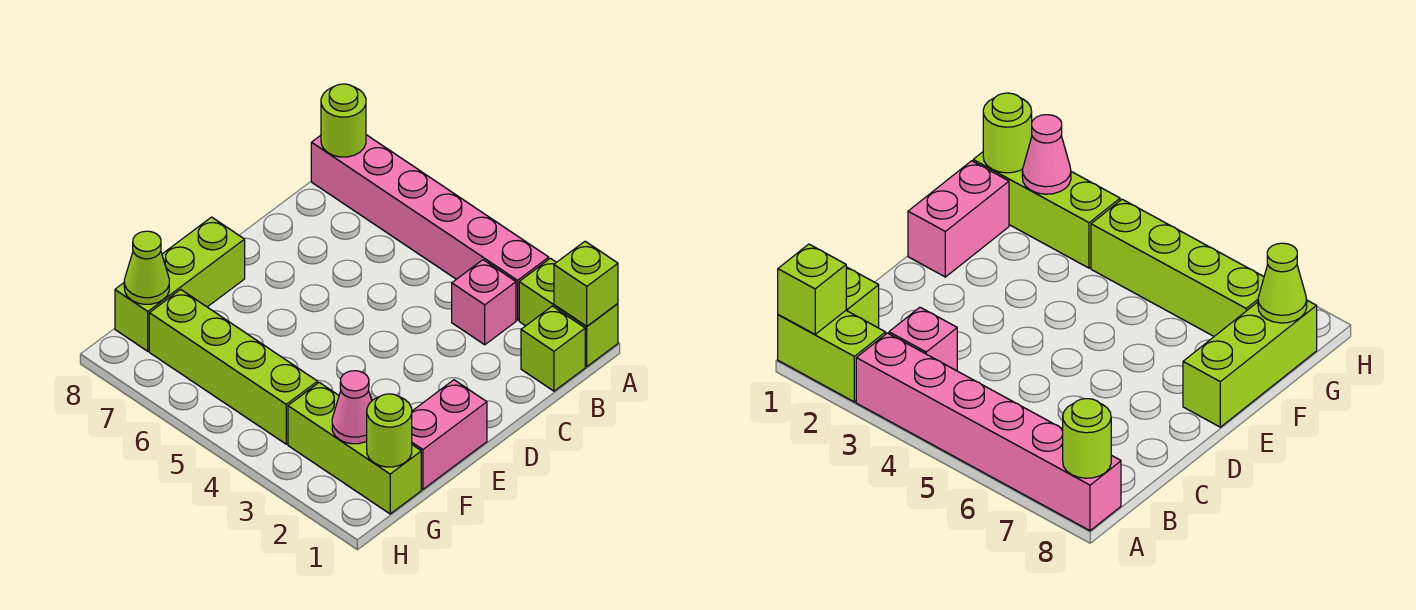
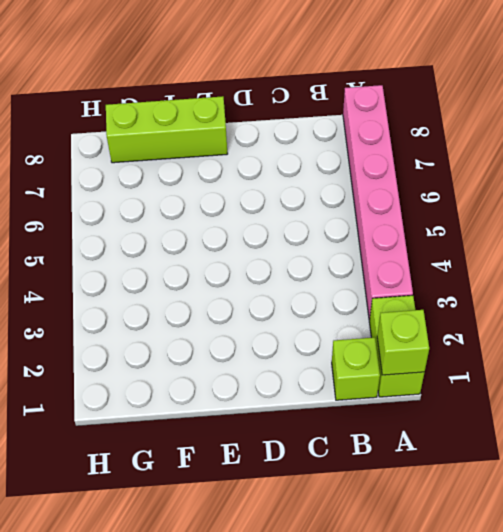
none -> pink 1x1 brick [452,260,516,345]
none -> pink 1x2 brick [412,380,487,489]
none -> lime 1x3 brick [288,382,421,514]

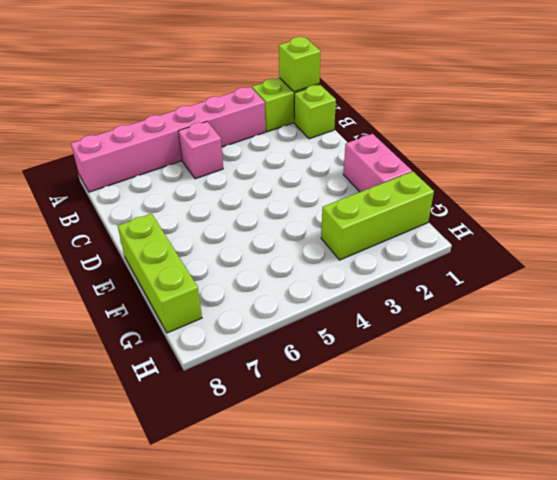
pink 1x1 brick [178,121,223,179] -> pink 1x1 brick moved to [452,260,516,345]
none -> lime 1x4 brick [149,289,318,444]
none -> lime 1x1 round brick [321,84,366,157]
none -> lime 1x1 round brick [367,394,412,467]

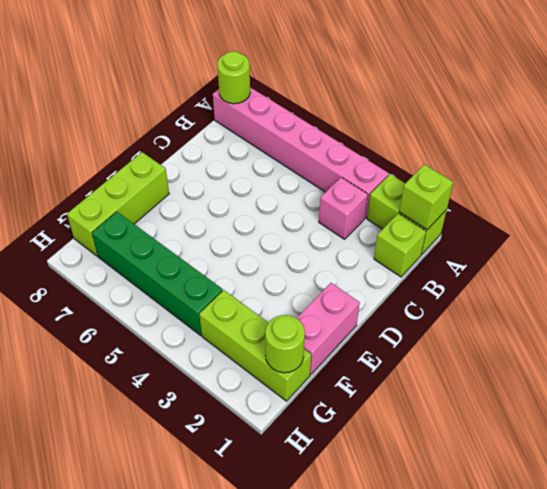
green 1x4 brick [92,212,223,335] -> lime 1x4 brick [149,289,318,444]
none -> pink 1x1 cone [332,371,372,444]
none -> lime 1x1 cone [124,231,169,304]

